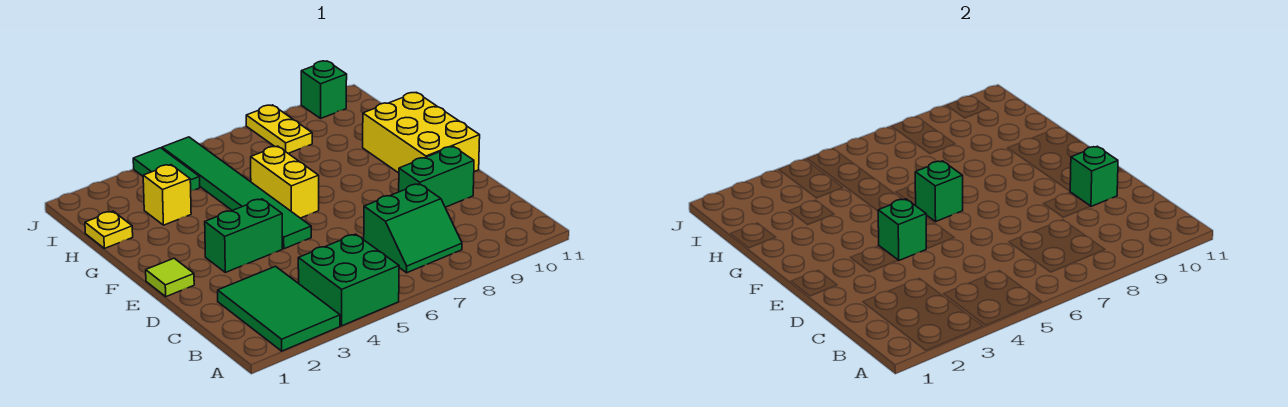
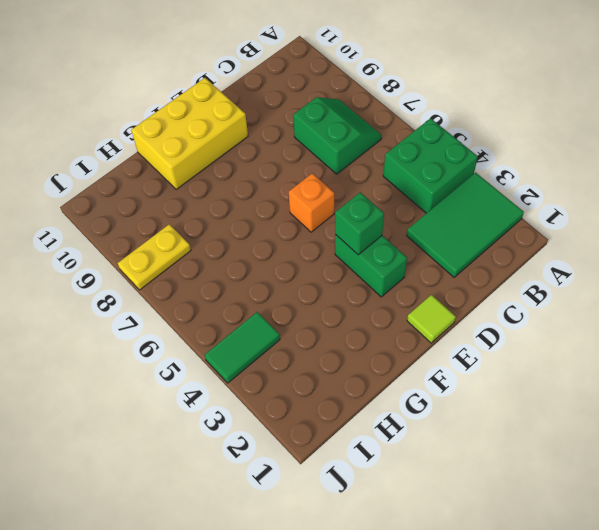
orange 1x1 brick [289,173,334,232] -> none
none -> green 1x2 brick [399,146,474,207]
none -> green 1x6 tile [162,137,311,249]
none -> yellow 1x2 brick [251,146,319,218]

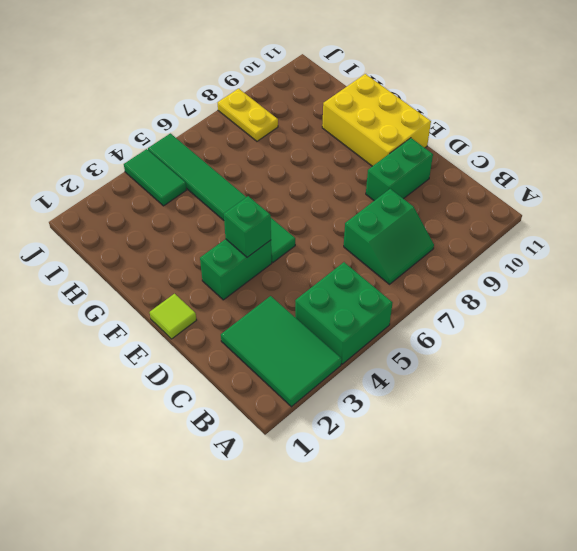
none -> yellow 1x2 brick [251,146,319,218]
none -> yellow 1x1 plate [85,211,133,248]
none -> yellow 1x1 brick [143,165,191,225]

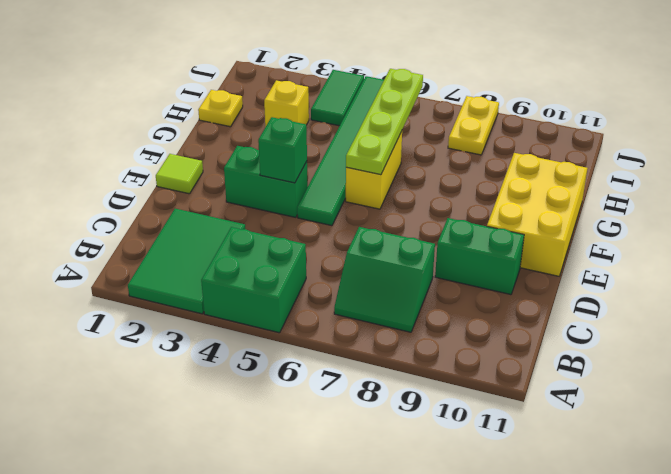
lime 1x4 plate [346,69,423,175] -> green 1x1 brick [915,161,963,221]
none -> green 1x1 brick [301,61,347,118]
none -> green 1x1 brick [1070,146,1118,206]

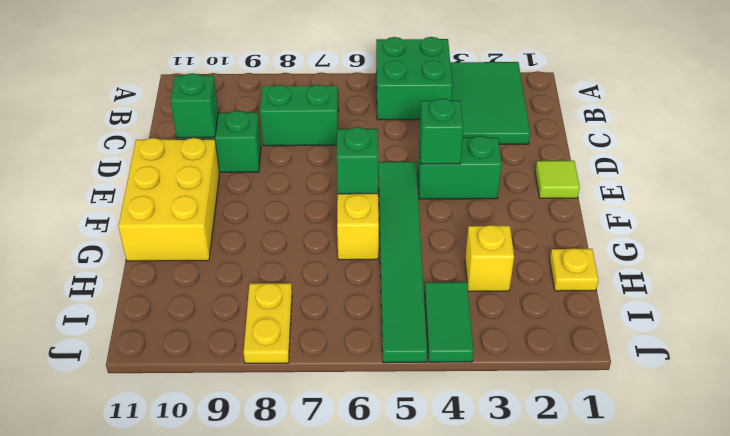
none -> green 1x1 brick [301,61,347,118]

